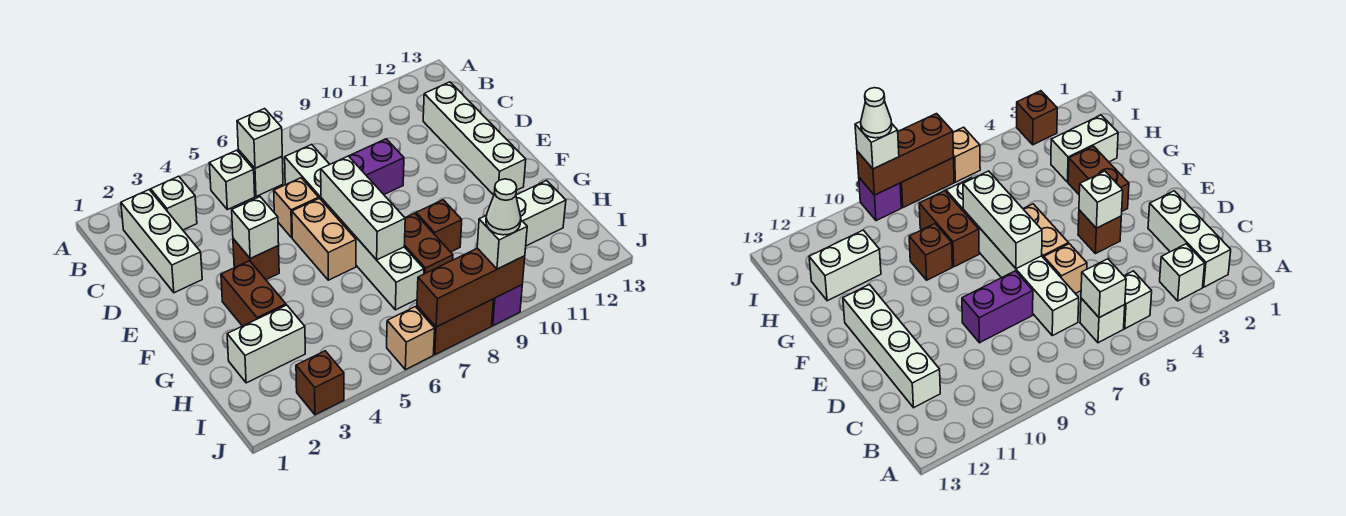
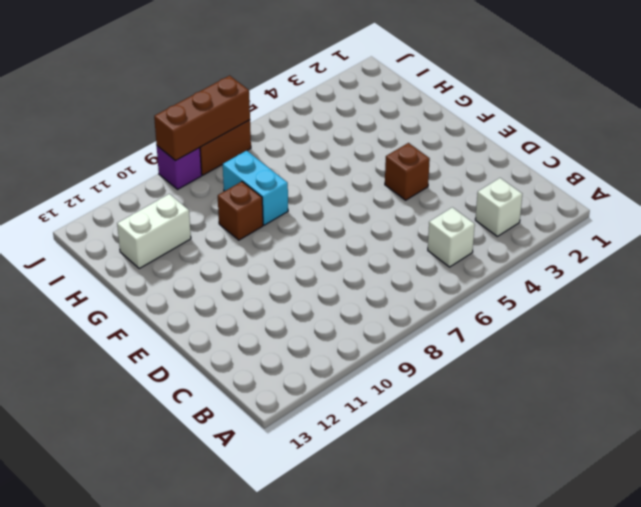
cyan 1x2 brick [223,151,288,225] -> brown 1x2 brick [404,213,453,274]
none -> white 1x3 brick [121,190,202,293]
none -> white 1x1 brick [238,150,283,196]
none -> white 1x6 brick [285,145,424,310]

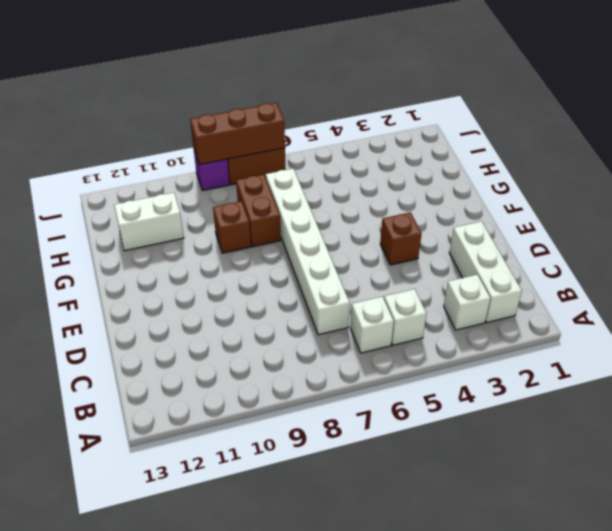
none -> white 1x4 brick [423,82,526,195]
none -> tan 1x1 brick [274,178,319,237]
none -> purple 1x2 brick [349,139,404,194]

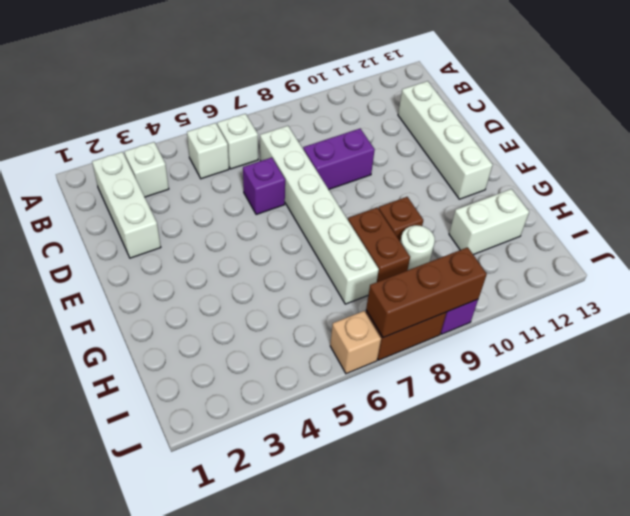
purple 1x1 brick [243,158,285,215] -> tan 1x1 brick [274,178,319,237]
white 1x1 round brick [400,225,435,270] -> none
none -> brown 1x1 brick [233,239,279,279]
none -> tan 1x2 brick [292,198,356,280]
none -> brown 1x2 brick [221,261,286,326]

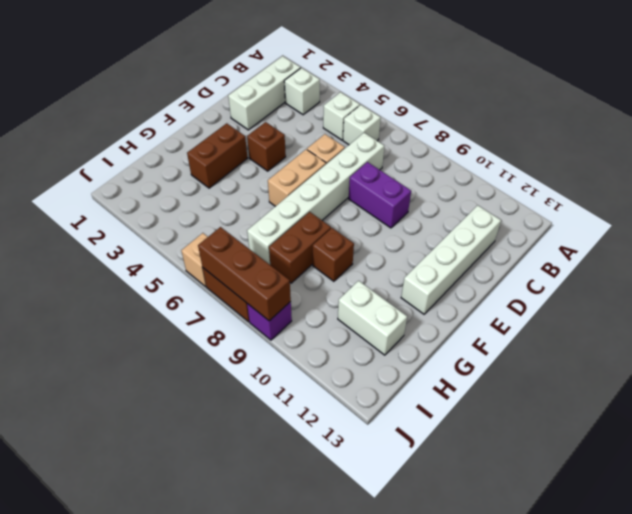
none -> white 1x2 brick [227,305,305,383]
none -> brown 1x1 brick [296,351,344,415]
none -> white 1x1 brick [237,109,282,168]

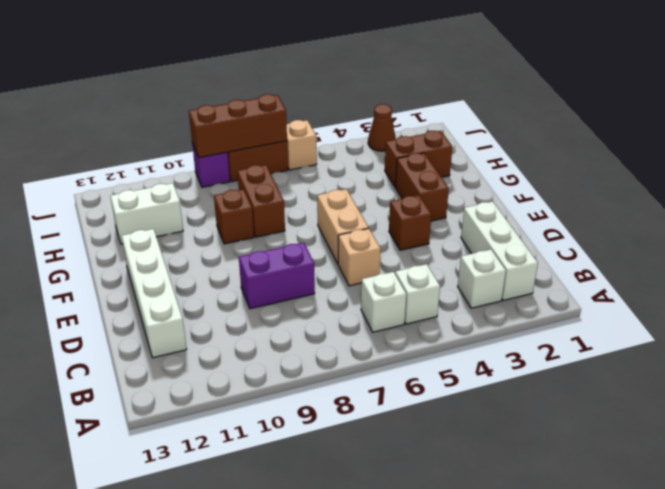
brown 1x2 brick [385,131,452,187] -> white 1x2 brick [227,305,305,383]
brown 1x1 cone [368,104,396,151] -> brown 1x1 brick [296,351,344,415]
none -> white 1x6 brick [285,145,424,310]
none -> white 1x1 brick [237,109,282,168]
none -> white 1x1 brick [232,197,279,258]

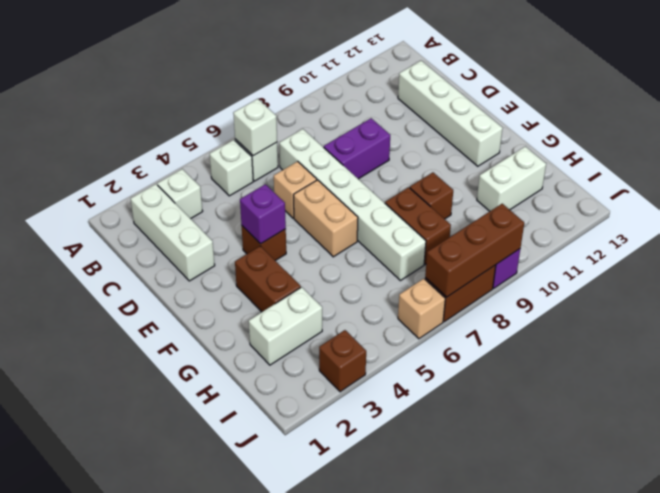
purple 1x1 brick [240,184,286,244] -> white 1x1 brick [232,197,279,258]
none -> white 1x3 brick [321,156,405,260]
none -> white 1x1 brick [477,216,527,269]
none -> white 1x1 cone [486,179,521,235]

